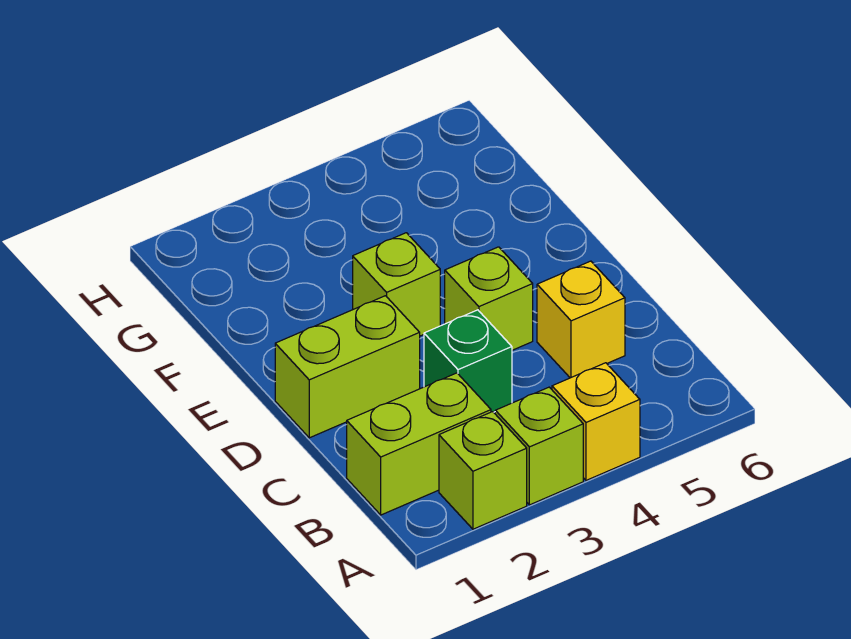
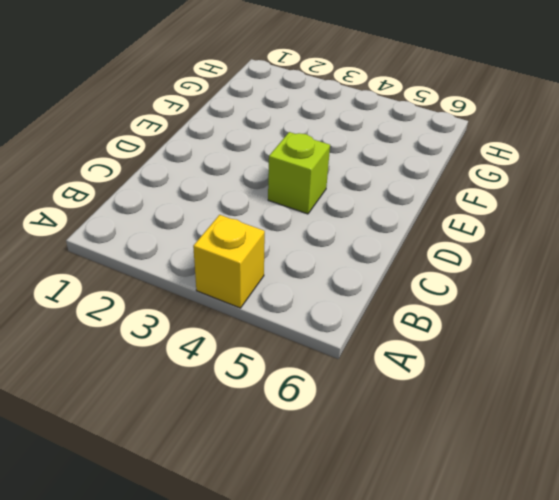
none -> lime 1x1 brick [439,412,527,529]
none -> lime 1x1 brick [495,387,583,505]

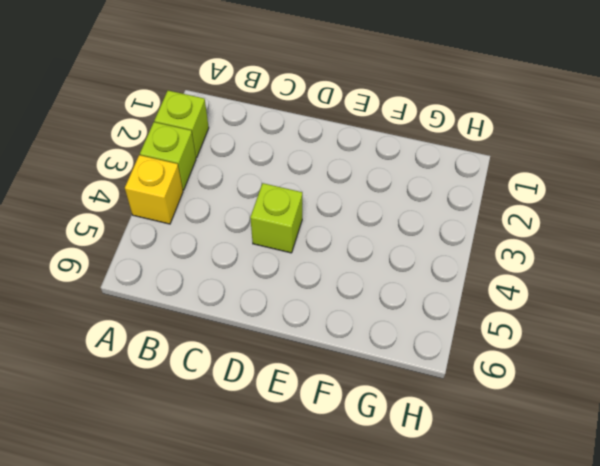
none -> lime 1x2 brick [347,373,491,515]
none -> green 1x1 brick [424,310,512,412]

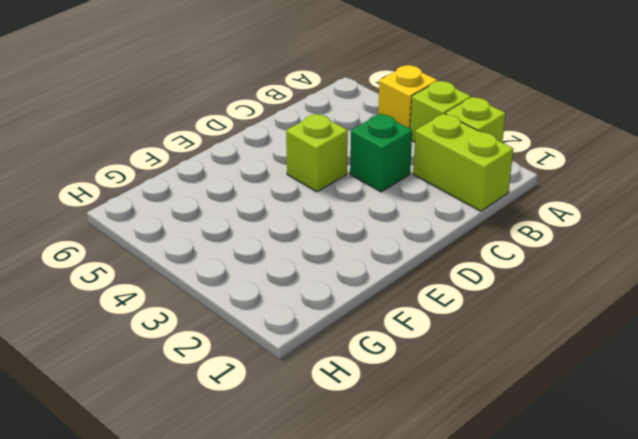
none -> yellow 1x1 brick [537,261,625,378]
none -> lime 1x2 brick [275,296,420,438]

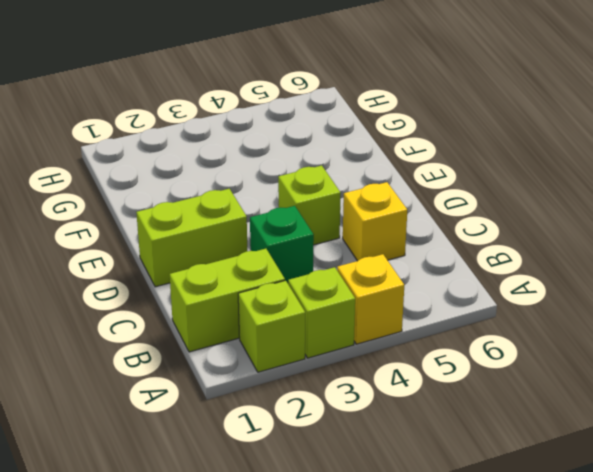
none -> lime 1x1 brick [353,233,440,336]

